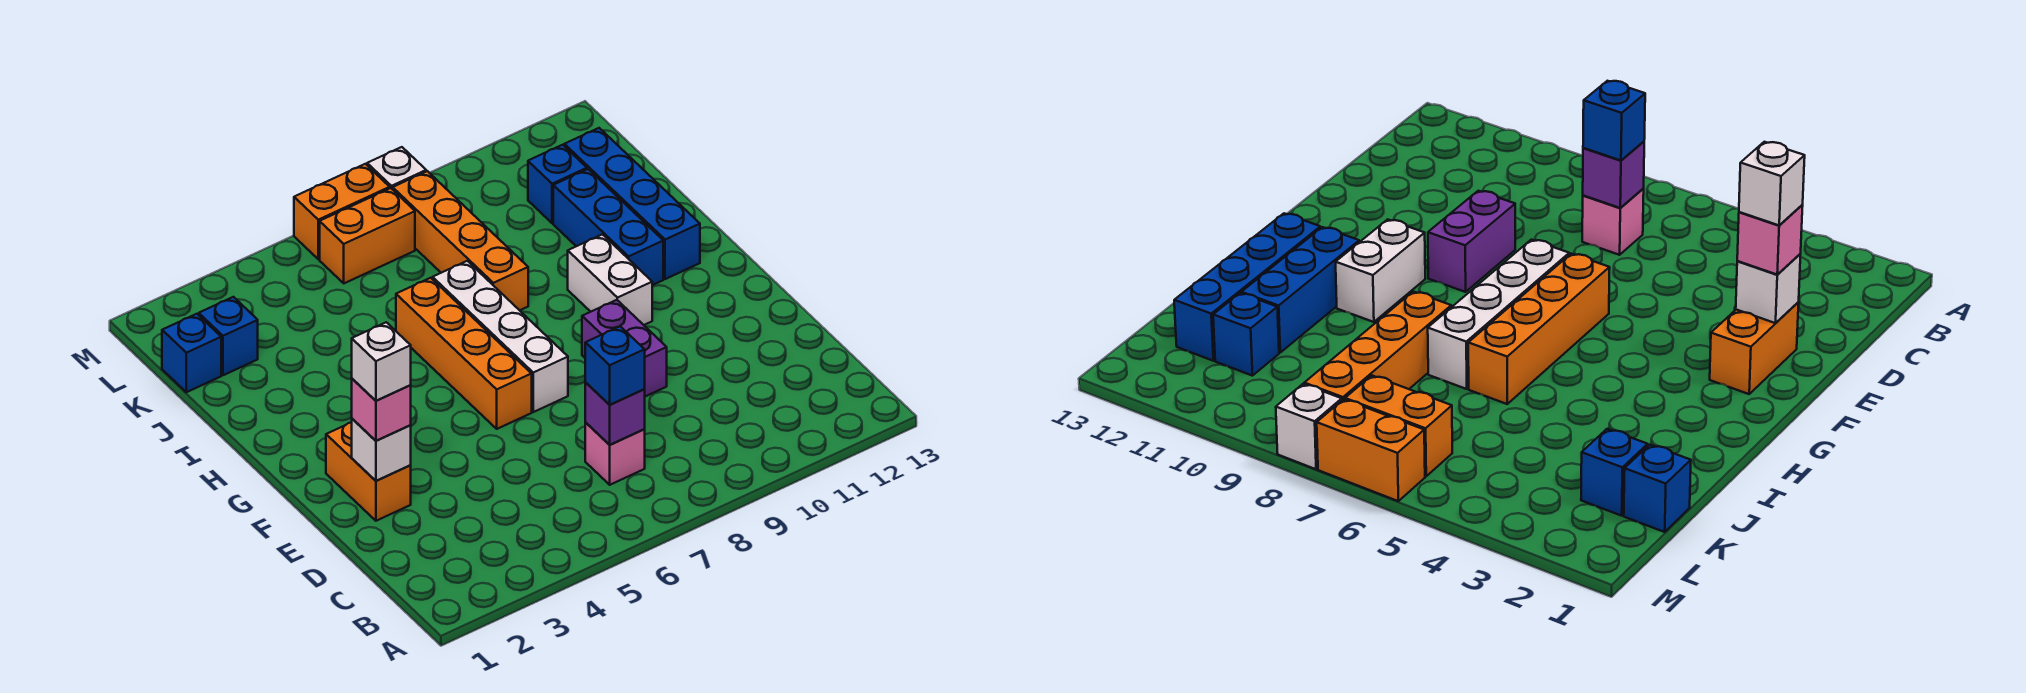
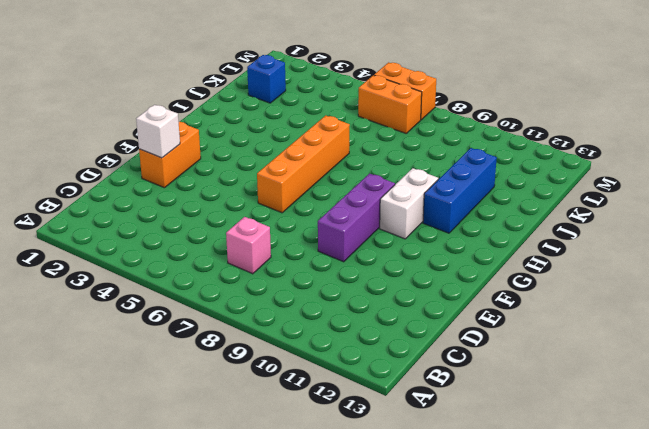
purple 1x3 brick [318,174,395,262] -> purple 1x2 brick [582,300,667,396]
none -> white 1x4 brick [433,261,568,412]
none -> blue 1x4 brick [564,128,700,279]
none -> orange 1x4 brick [393,171,528,310]

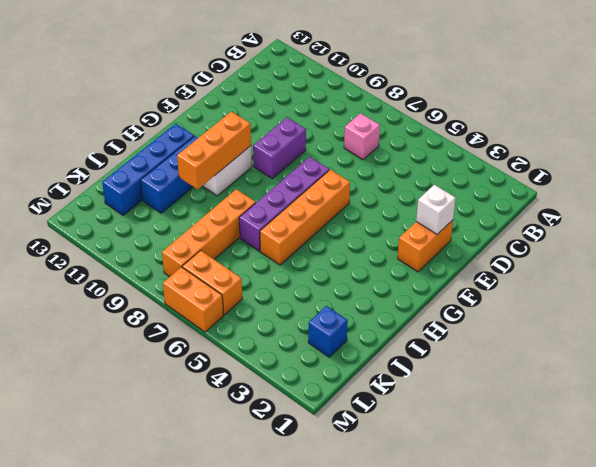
purple 1x4 brick [239,157,329,251] -> white 1x4 brick [433,261,568,412]
orange 1x3 brick [177,112,251,189] -> none
none -> blue 1x1 brick [162,314,221,392]
none -> blue 1x1 brick [528,145,587,223]
none -> white 1x1 brick [367,147,426,189]

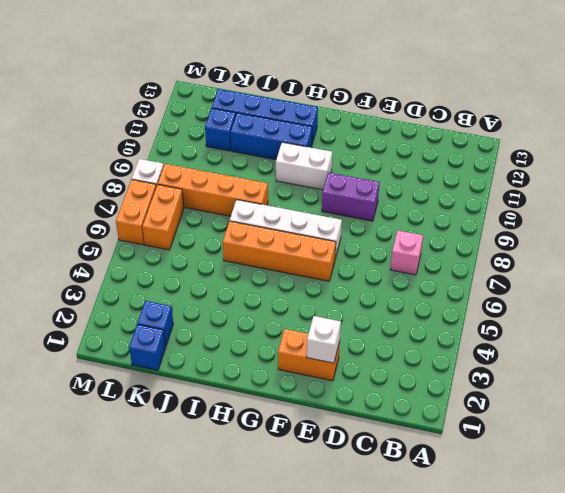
none -> purple 1x1 brick [585,383,645,445]
none -> blue 1x1 brick [585,326,645,405]
none -> pink 1x1 brick [352,379,411,441]

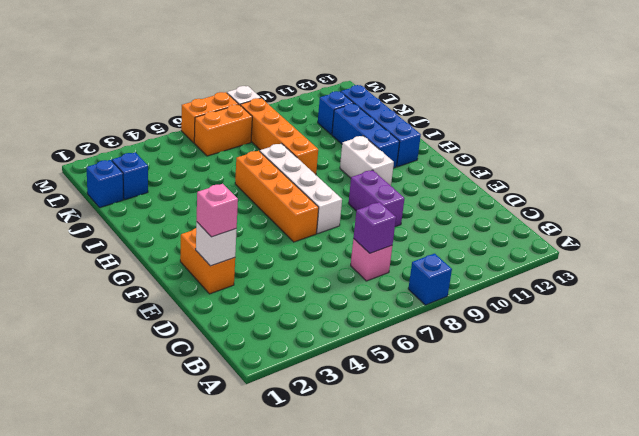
blue 1x1 brick [408,254,452,305] -> blue 1x1 brick moved to [585,326,645,405]
none -> white 1x1 brick [352,322,411,401]

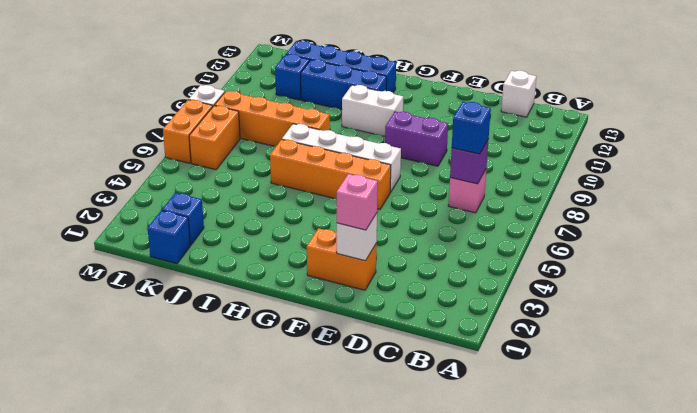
white 1x1 brick [501,71,536,117] -> white 1x1 brick moved to [352,322,411,401]

